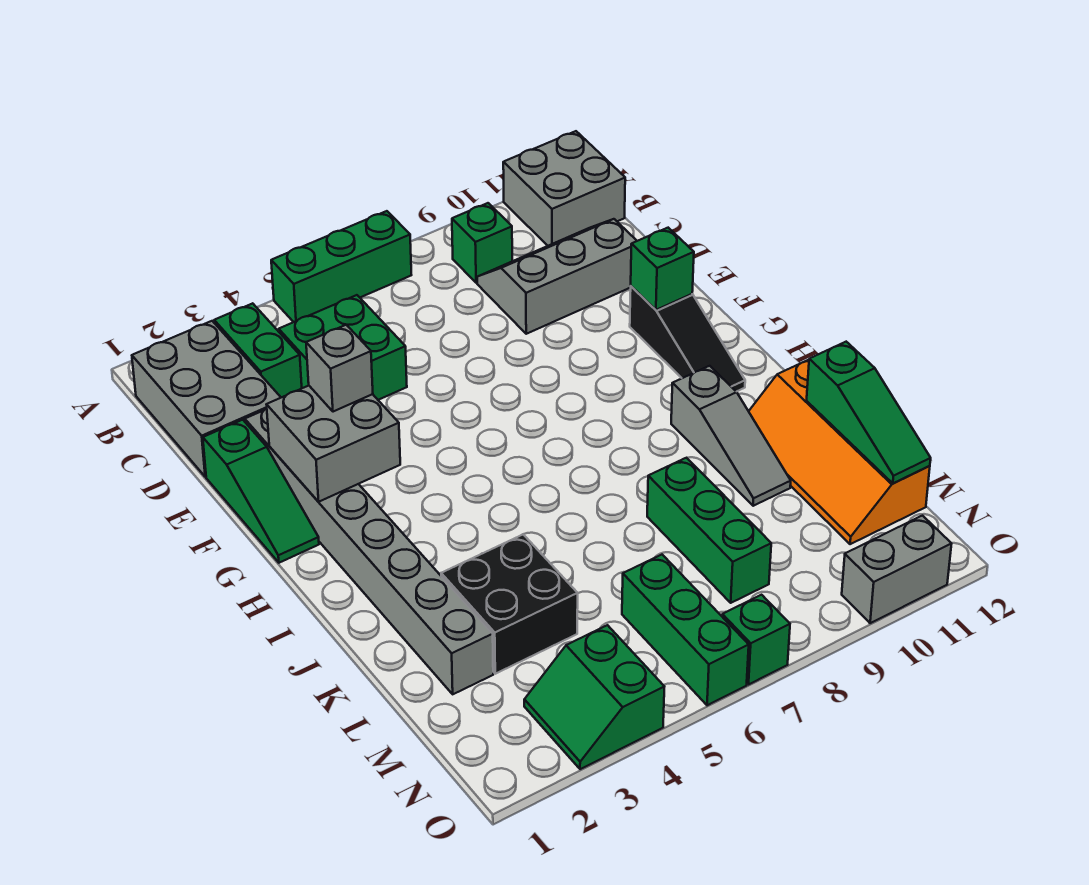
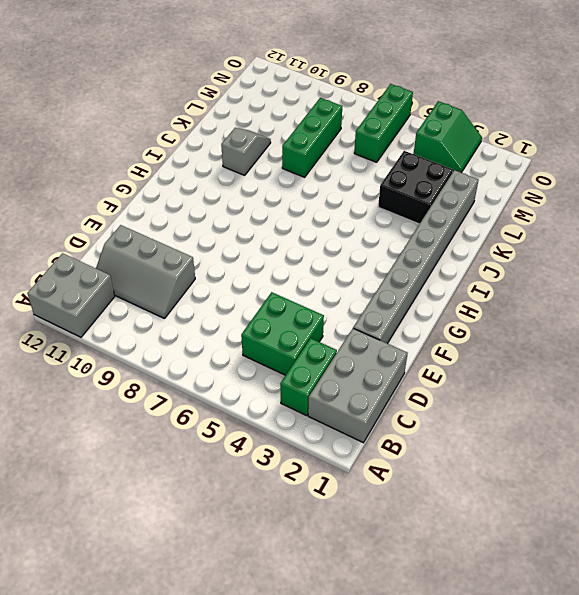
grey 1x2 slope [221,128,271,175] -> grey 1x3 slope [671,366,791,506]
none -> green 1x3 brick [271,211,411,322]
none -> green 1x1 brick [452,203,512,283]
none -> green 1x3 slope [203,420,319,563]

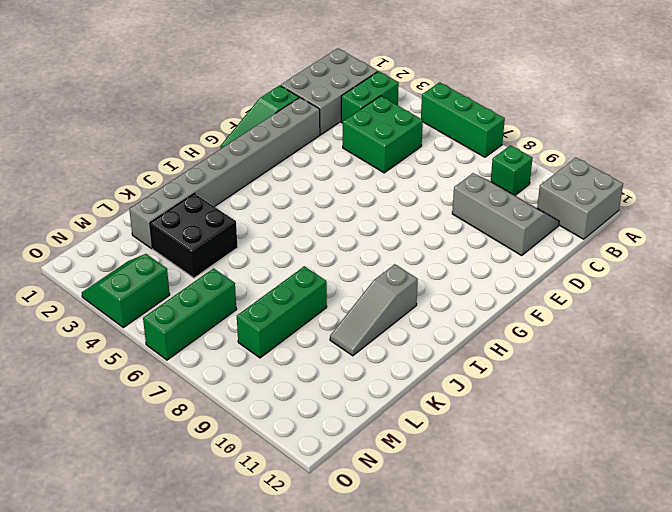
none -> black 1x3 slope [630,286,745,392]
none -> orange 2x4 slope [749,360,930,544]
none -> green 1x1 brick [722,595,790,684]

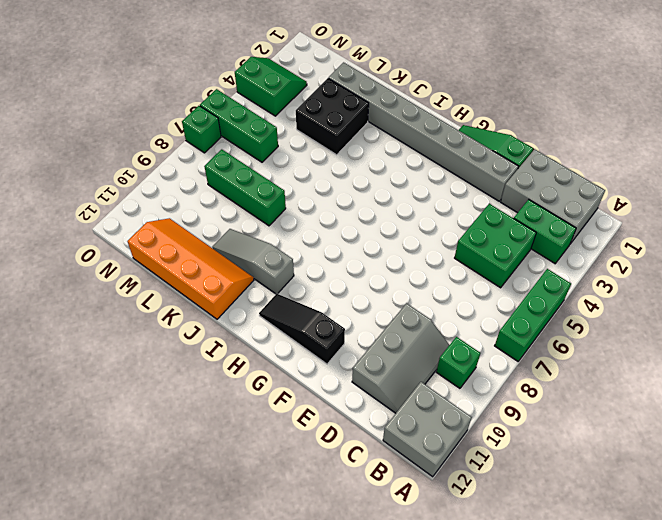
none -> grey 1x2 brick [842,516,951,623]
none -> grey 2x2 brick [267,386,400,502]
none -> green 1x1 brick [631,228,694,310]

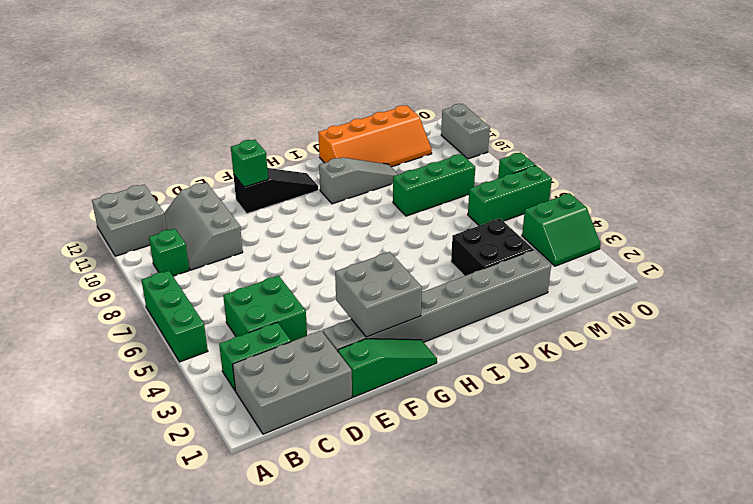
none -> green 1x3 slope [807,342,931,483]
none -> grey 1x1 brick [306,325,373,412]

